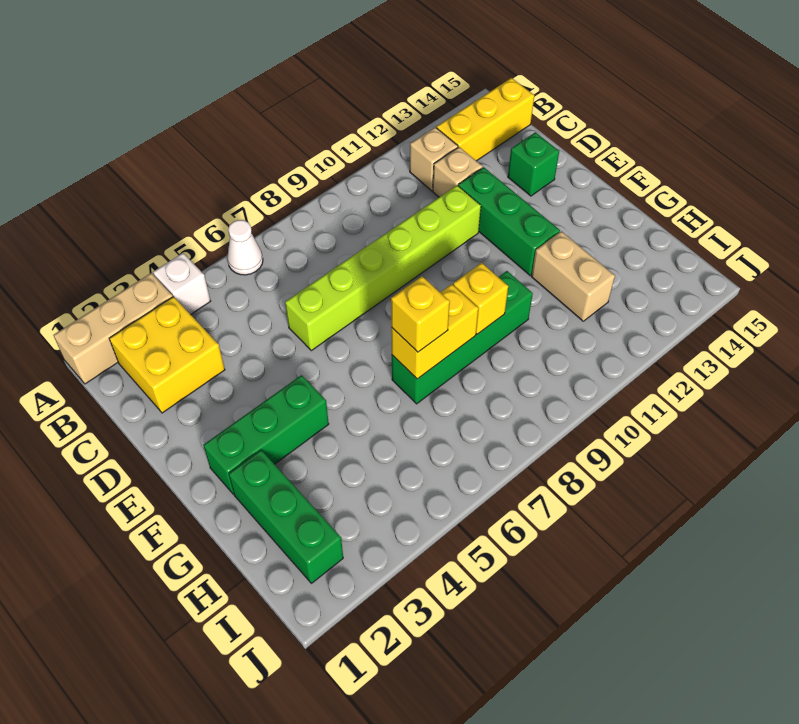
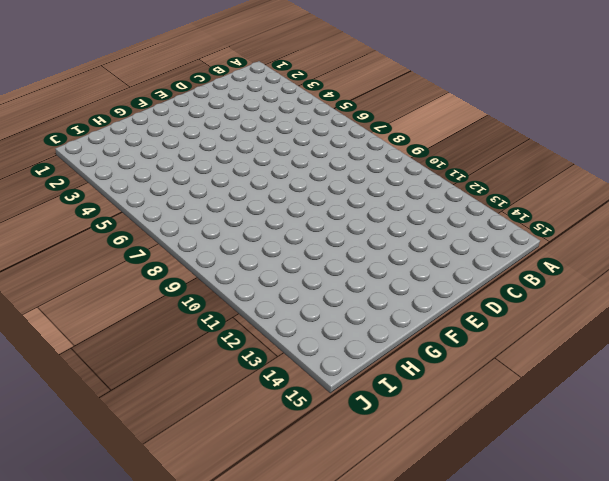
none -> tan 1x3 brick [54,273,173,384]
none -> white 1x1 brick [153,253,210,315]
none -> white 1x1 cone [227,220,263,275]

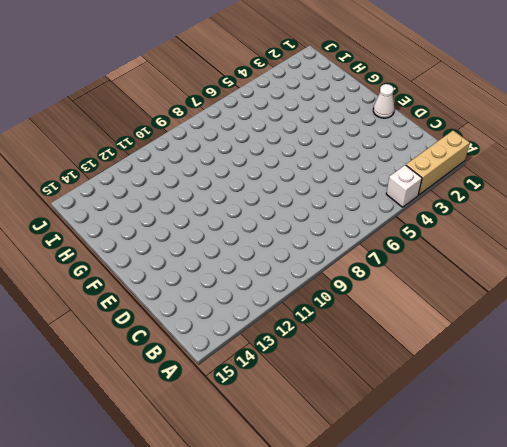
white 1x1 cone [373,84,394,118] -> white 1x1 cone moved to [227,220,263,275]
none -> yellow 2x2 brick [109,297,225,413]
none -> tan 1x1 brick [410,127,458,191]
none -> yellow 1x3 brick [437,78,534,161]

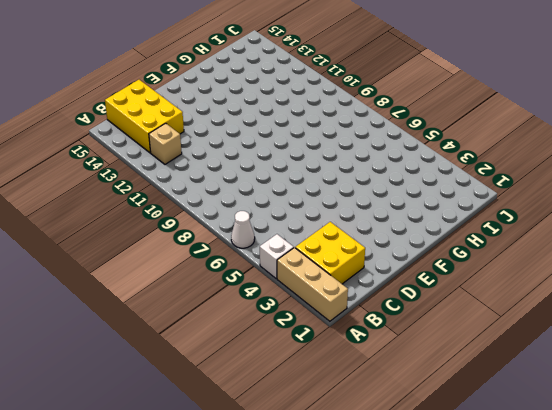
yellow 2x3 brick [105,80,184,153] -> yellow 1x3 brick [437,78,534,161]
none -> tan 1x1 brick [433,147,483,197]
none -> lime 1x6 brick [285,185,481,351]
none -> green 1x3 brick [458,167,560,275]

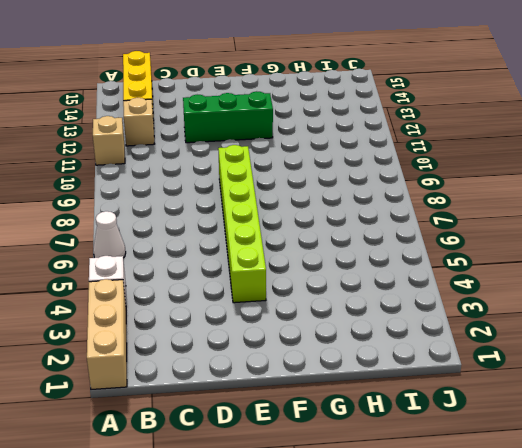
tan 1x1 brick [93,116,125,165] -> tan 1x1 brick moved to [433,147,483,197]
lime 1x6 brick [218,145,266,303] -> lime 1x6 brick moved to [285,185,481,351]
none -> yellow 2x2 brick [109,297,225,413]
none -> green 1x1 brick [508,132,559,196]
none -> green 1x3 brick [203,375,329,494]

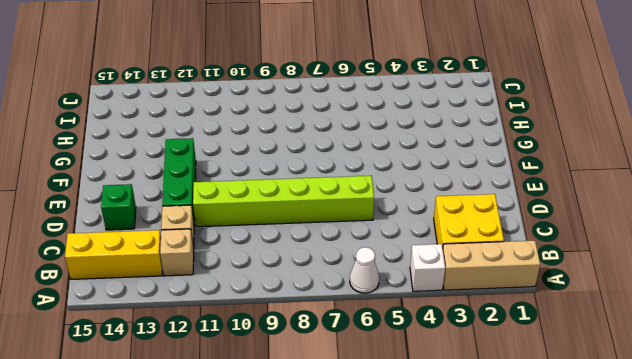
none -> green 1x3 brick [203,375,329,494]
none -> green 1x3 brick [229,450,343,583]
none -> green 1x4 brick [392,271,533,404]

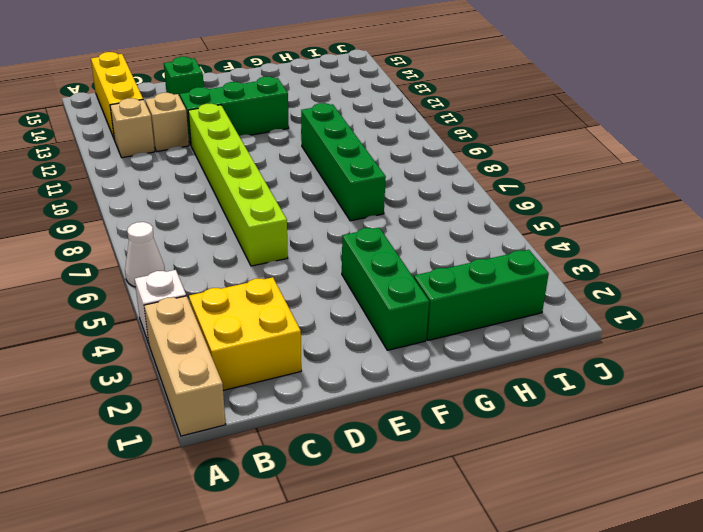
none -> tan 1x2 brick [531,231,615,321]
none -> yellow 1x2 brick [391,284,478,379]
none -> yellow 1x1 brick [453,263,508,334]

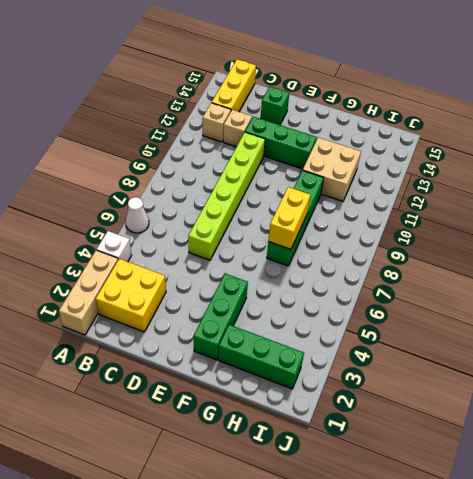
tan 2x2 brick [303,137,361,201] -> tan 1x2 brick [531,231,615,321]
none -> yellow 1x1 brick [453,263,508,334]
none -> yellow 1x1 brick [391,276,450,352]

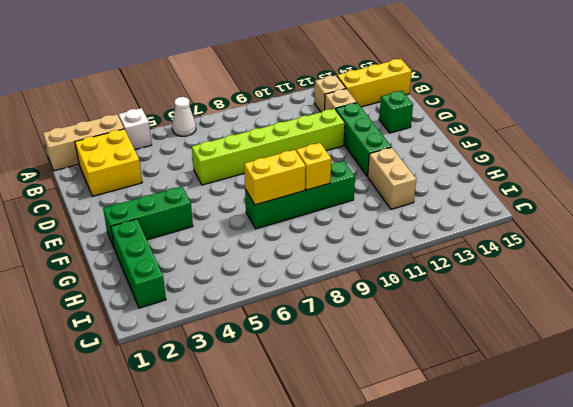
none -> yellow 1x1 brick [391,276,450,352]

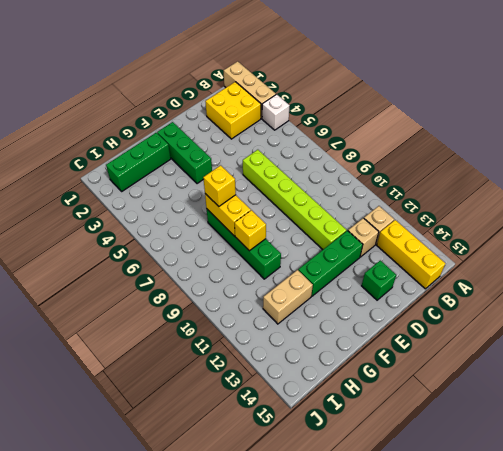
none -> white 1x1 cone [227,220,263,275]

